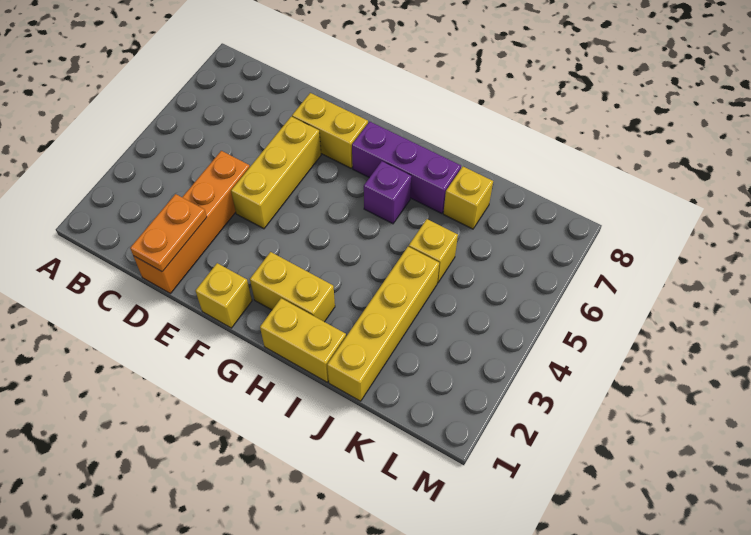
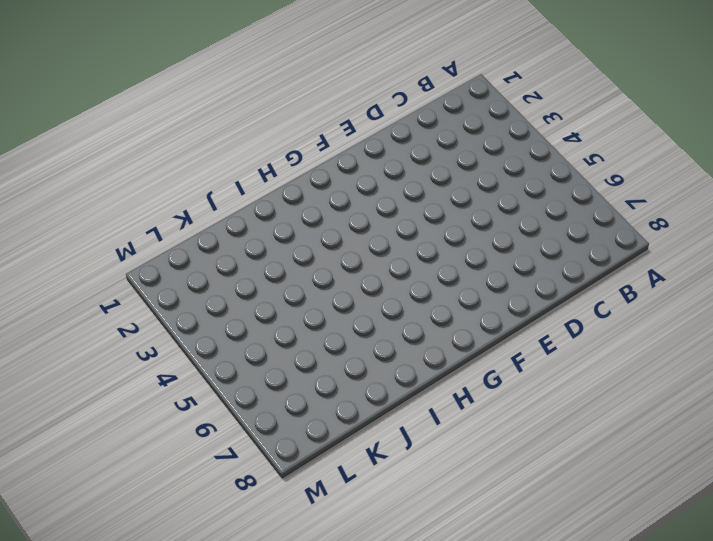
none -> orange 1x4 brick [134,151,250,294]
none -> yellow 1x3 brick [231,117,321,229]
none -> yellow 1x2 brick [292,93,368,168]

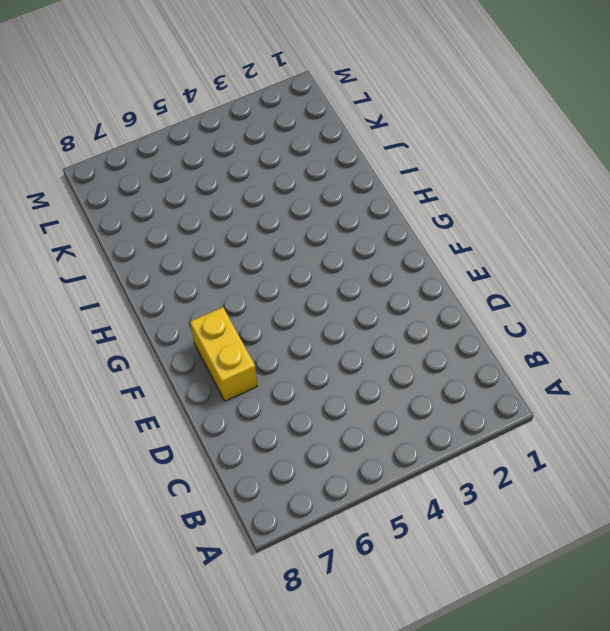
none -> orange 1x4 brick [134,151,250,294]
none -> yellow 1x3 brick [231,117,321,229]
none -> yellow 1x1 brick [196,263,252,328]

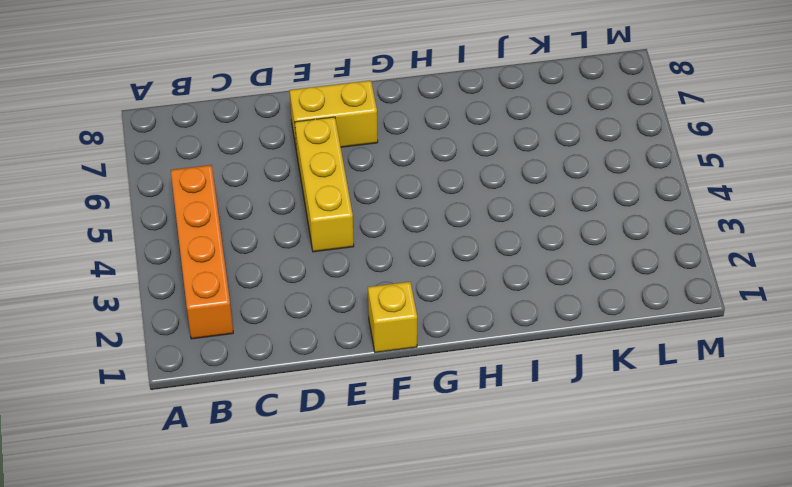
orange 1x4 brick [171,165,233,339] -> orange 1x4 brick moved to [134,151,250,294]
none -> yellow 1x2 brick [250,252,335,322]
none -> purple 1x3 brick [352,122,461,214]
none -> yellow 1x2 brick [260,298,346,382]

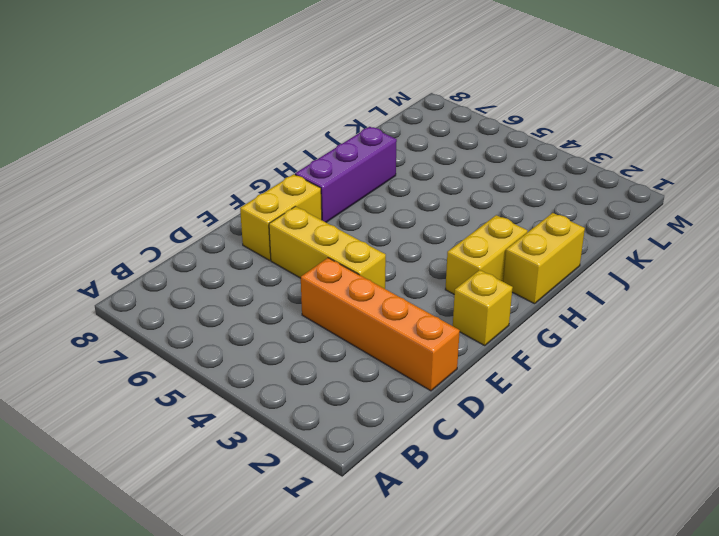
none -> purple 1x1 brick [364,161,412,224]
none -> yellow 1x4 brick [327,247,439,401]
none -> yellow 1x1 brick [409,219,458,283]

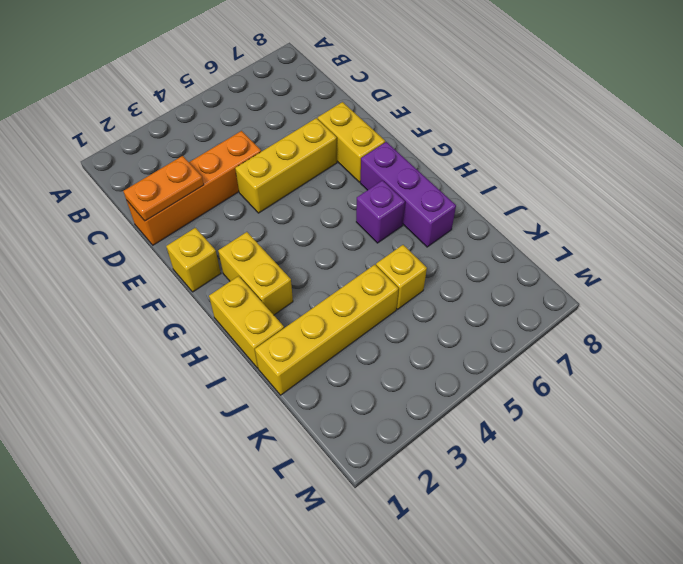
none -> yellow 1x1 brick [443,167,493,229]

